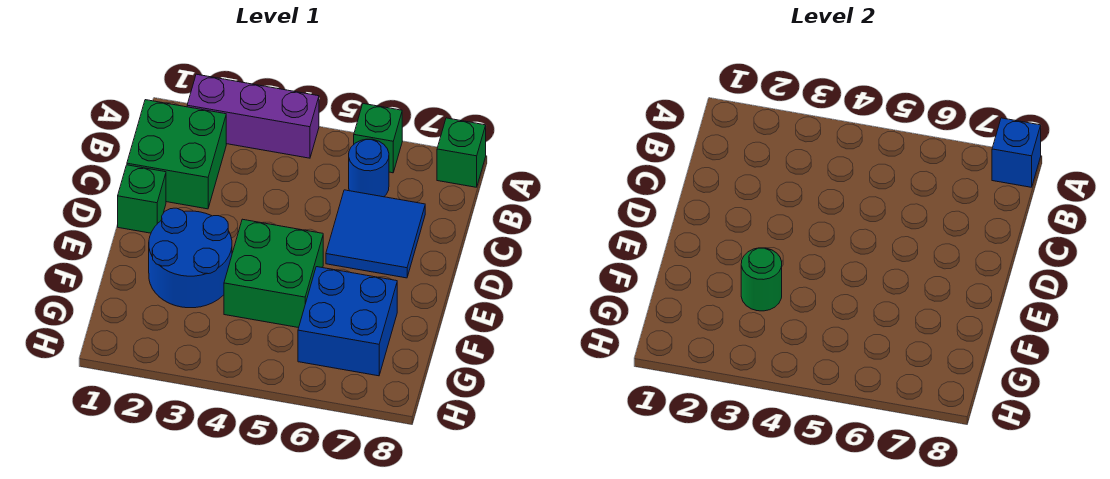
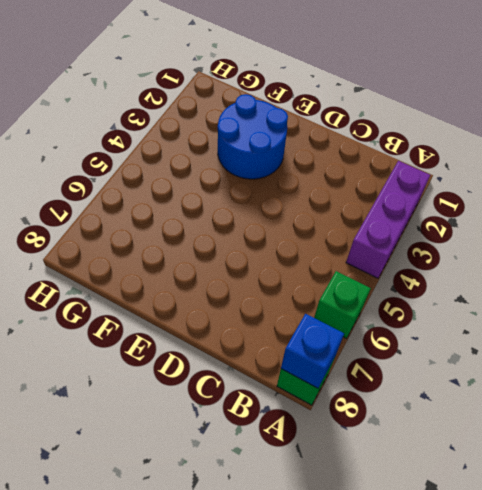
none -> green 2x2 brick [127,100,226,209]
none -> blue 1x1 round brick [349,139,389,197]
none -> blue 2x2 tile [326,190,425,278]

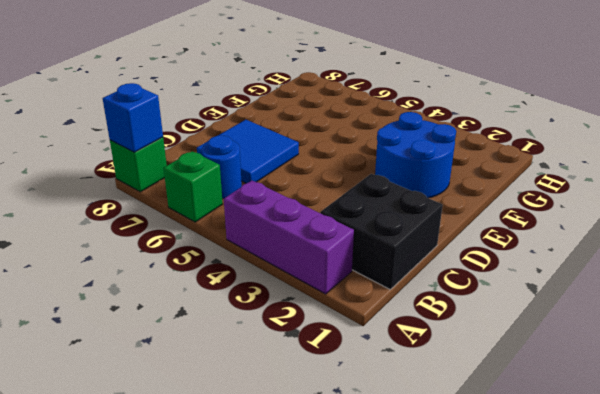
black 2x2 brick [320,174,443,289] -> green 2x2 brick [127,100,226,209]
none -> green 1x1 brick [118,165,166,233]
none -> green 2x2 brick [224,219,323,328]
none -> blue 2x2 brick [298,267,397,376]

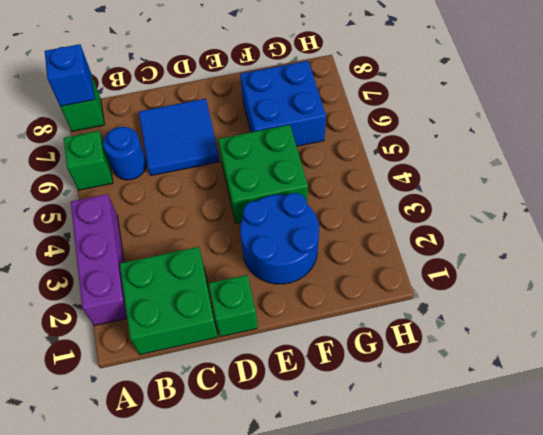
none -> green 1x1 round brick [741,248,782,311]

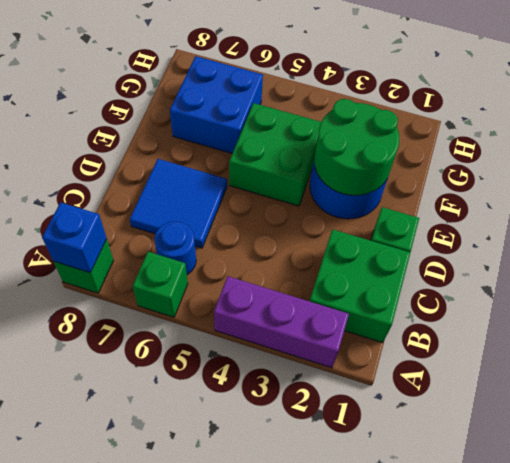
green 2x2 round brick [314,99,399,195] -> green 1x1 round brick [741,248,782,311]

